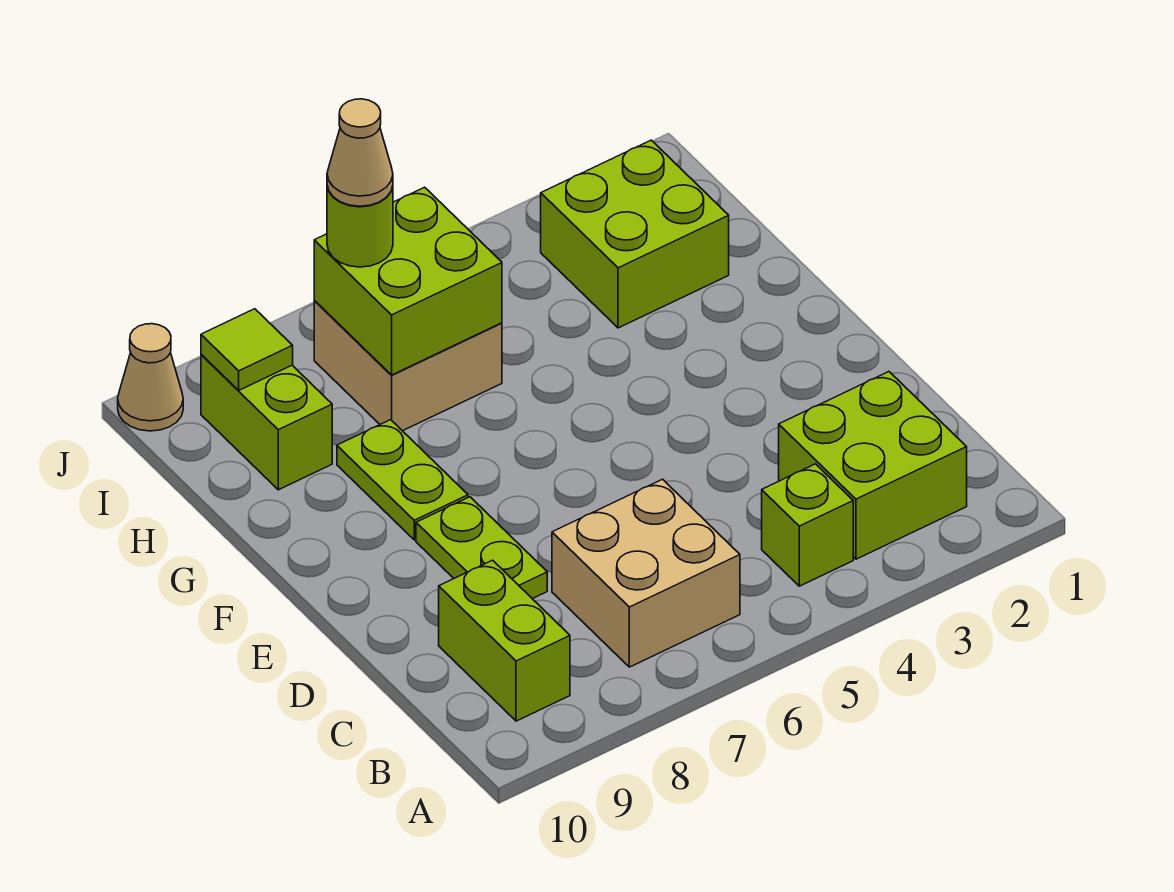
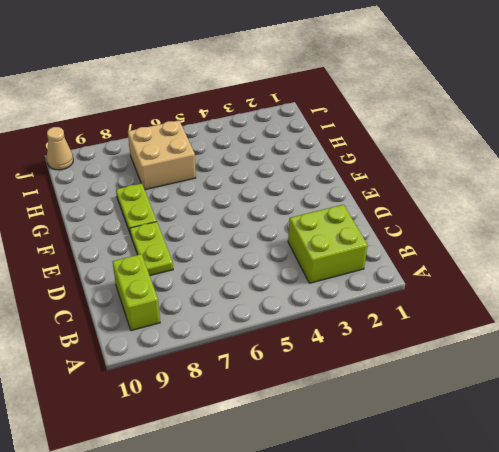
none -> lime 1x1 brick [762,464,853,586]
none -> tan 2x2 brick [552,479,740,667]
none -> lime 2x2 brick [541,140,729,328]

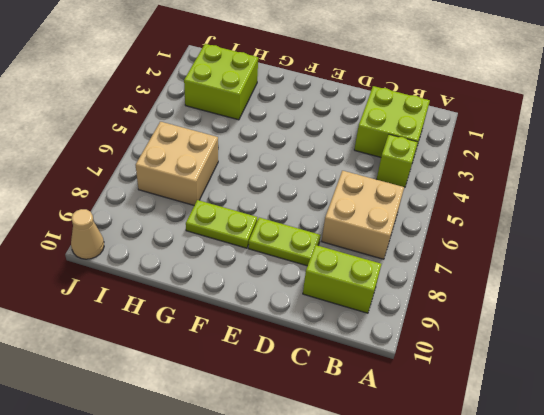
none -> lime 1x2 brick [201,355,332,490]
none -> lime 2x2 brick [314,187,502,375]
none -> lime 1x1 tile [201,309,293,391]

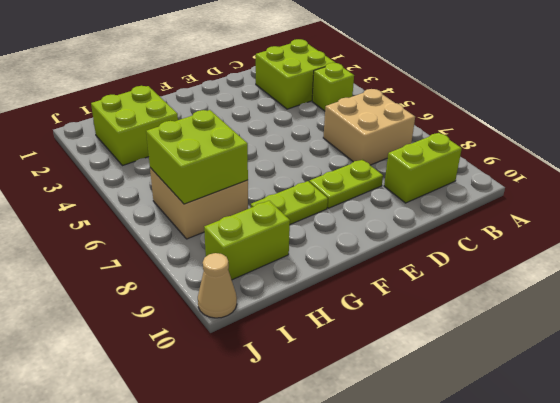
none -> lime 1x1 tile [201,309,293,391]
none -> lime 1x1 round brick [327,186,393,267]
none -> tan 1x1 cone [327,99,393,206]

